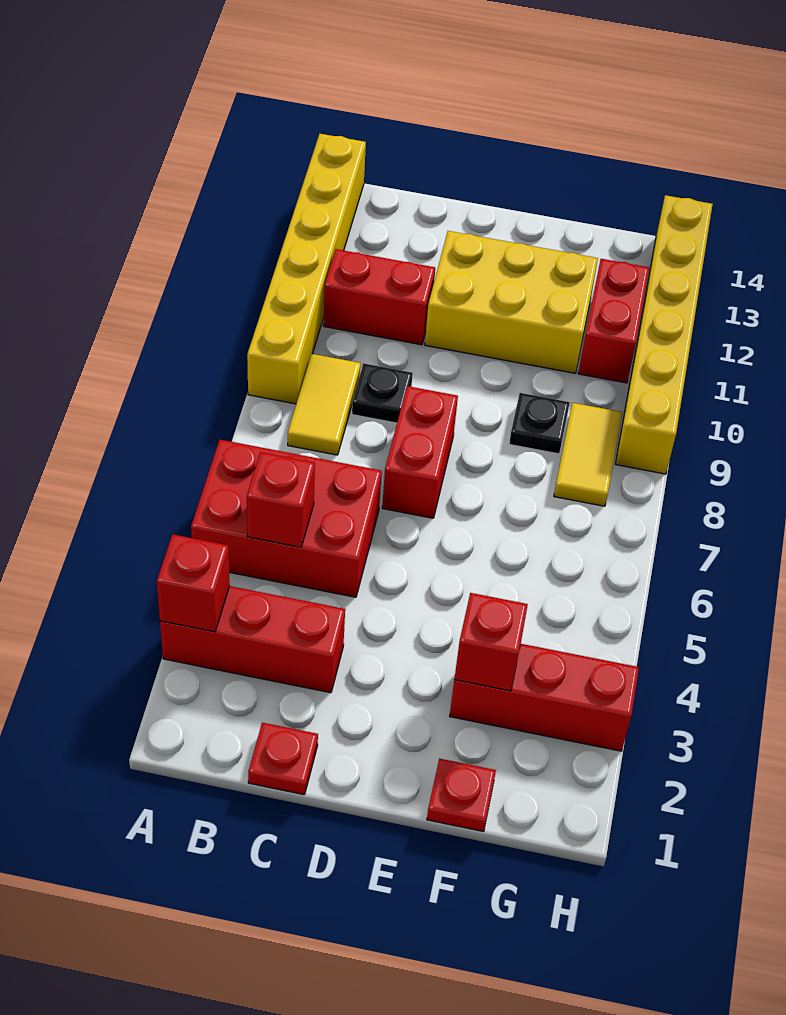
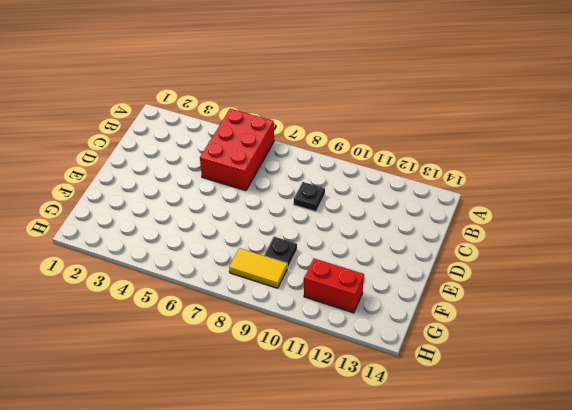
none -> red 1x3 brick [160,586,345,693]
none -> yellow 1x6 brick [247,134,366,404]
none -> yellow 1x2 tile [288,354,361,455]

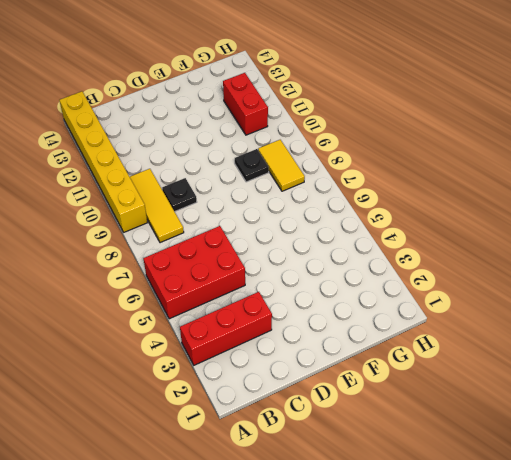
yellow 1x3 tile [130,169,184,243] -> yellow 1x2 tile [288,354,361,455]
none -> red 1x2 brick [323,249,435,345]
none -> red 1x1 plate [248,723,318,795]
none -> red 1x2 brick [382,386,458,518]

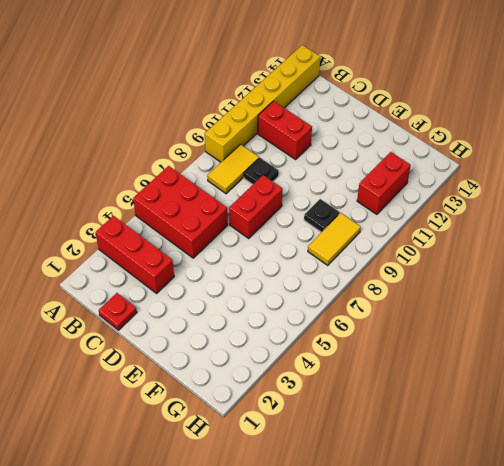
none -> yellow 2x3 brick [425,231,598,373]
none -> red 1x1 plate [427,759,496,832]
none -> red 1x3 brick [450,644,639,751]

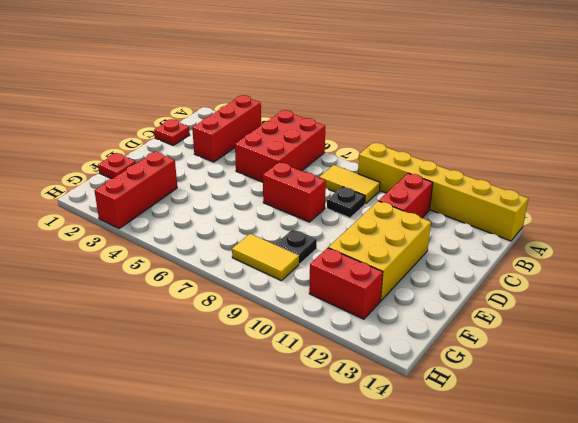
none -> yellow 1x6 brick [615,195,713,474]
none -> red 1x1 brick [157,534,230,632]
none -> red 1x1 brick [247,452,315,547]

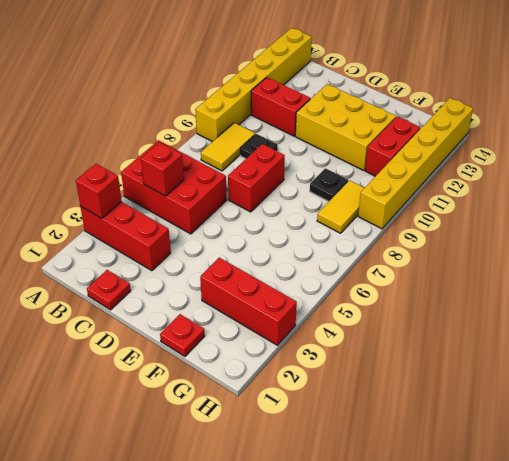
none -> red 1x1 brick [454,593,528,691]

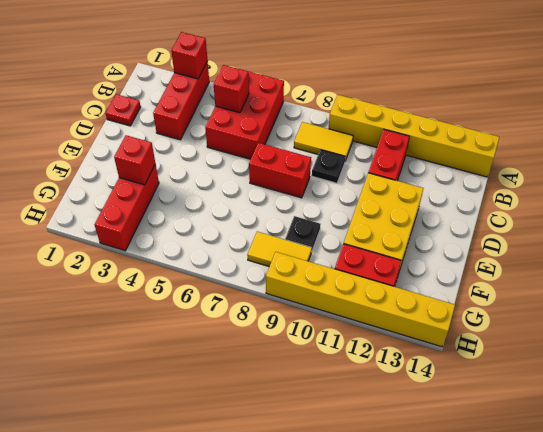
none -> red 1x1 plate [427,759,496,832]

